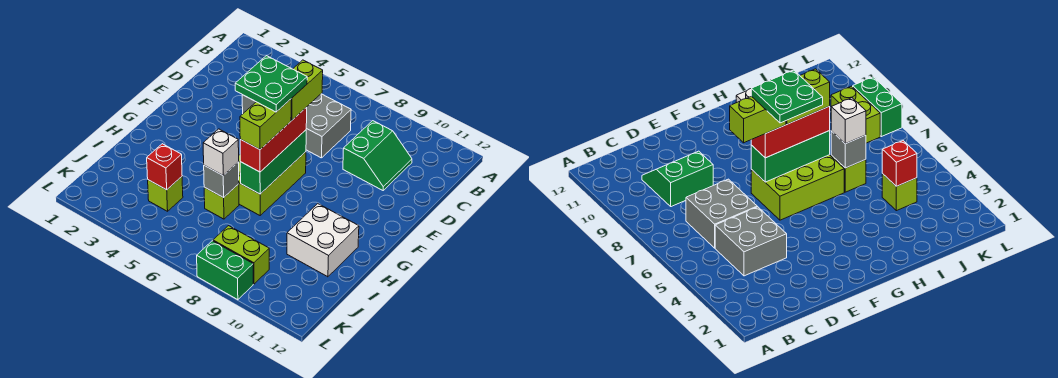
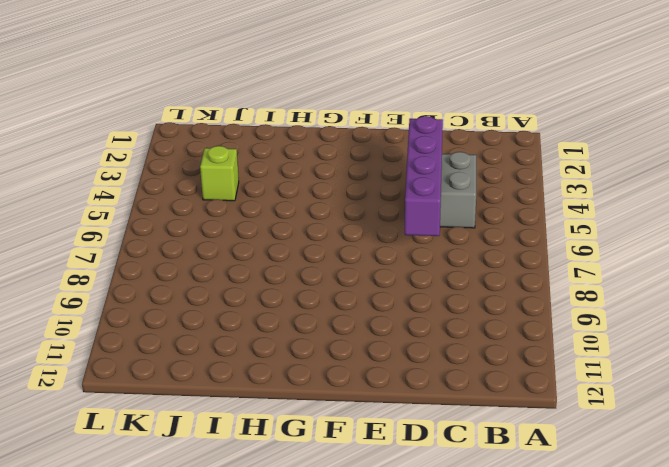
purple 1x4 brick [405,116,443,236] -> none
none -> grey 2x2 brick [306,94,351,158]
none -> green 2x2 slope [343,121,412,190]
none -> lime 2x3 brick [239,152,306,215]

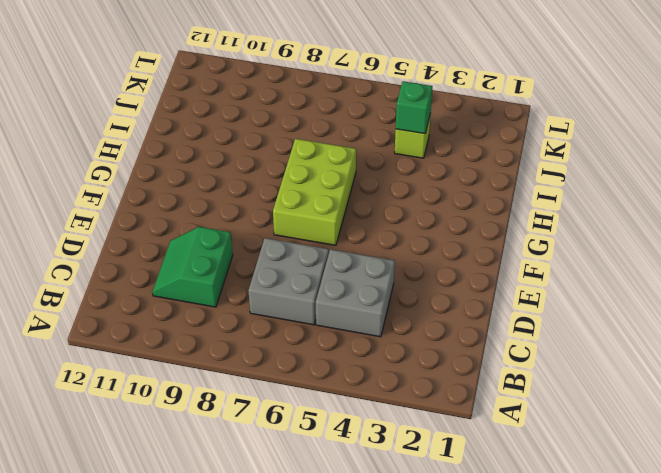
green 1x1 brick [396,81,432,134] -> red 1x1 brick [147,144,182,190]
none -> white 2x2 brick [287,204,359,277]
none -> lime 1x1 brick [204,184,239,219]
none -> lime 1x2 brick [213,226,269,284]

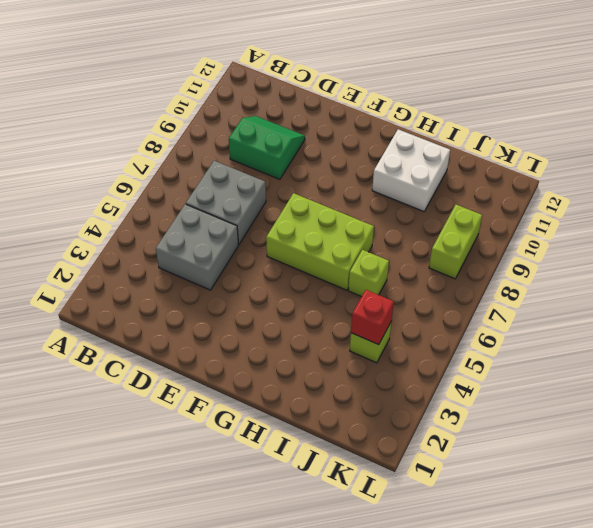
none -> green 1x2 brick [197,241,253,300]
none -> green 1x3 brick [240,130,306,194]
none -> grey 1x1 brick [204,162,239,198]

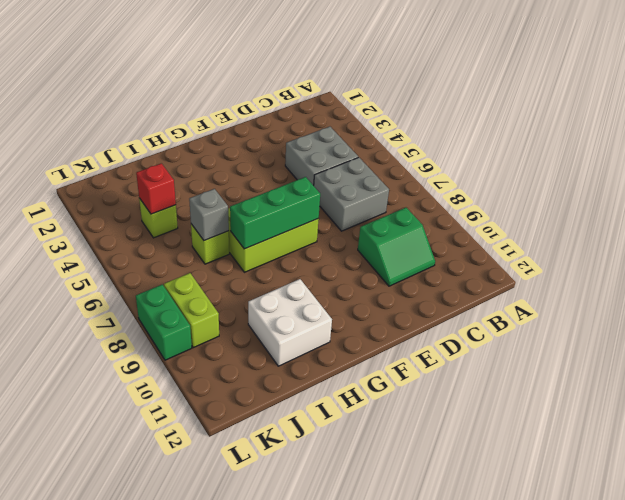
none -> red 1x3 brick [240,107,307,172]
none -> white 1x1 brick [203,129,239,176]
none -> lime 1x2 brick [291,60,323,120]

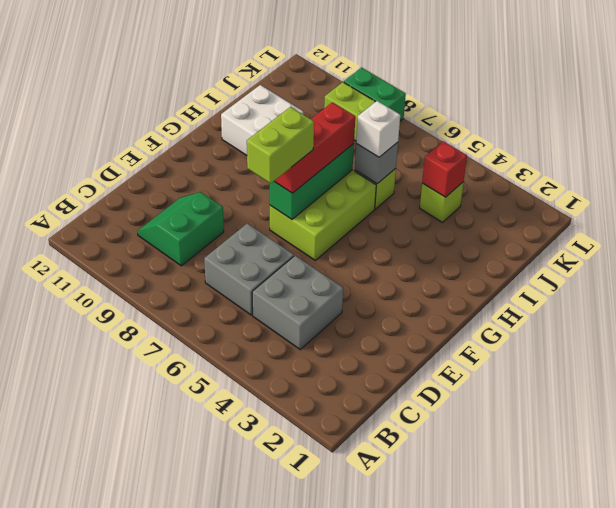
none -> lime 1x2 brick [240,99,291,150]
none -> green 2x2 plate [235,56,307,112]

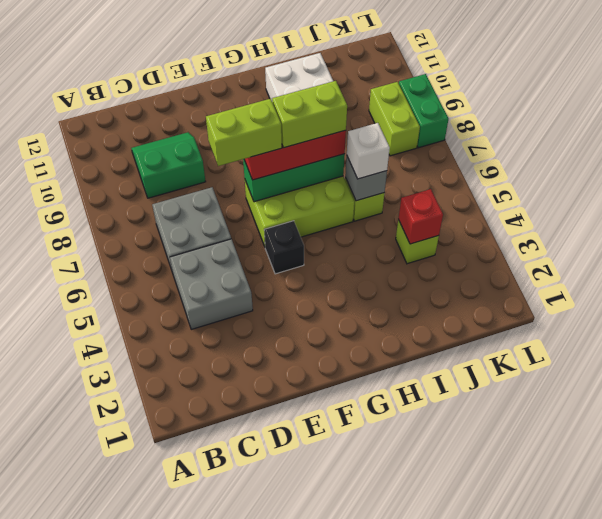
black 1x1 brick [264,221,304,274] -> none
none -> green 2x2 plate [235,56,307,112]

